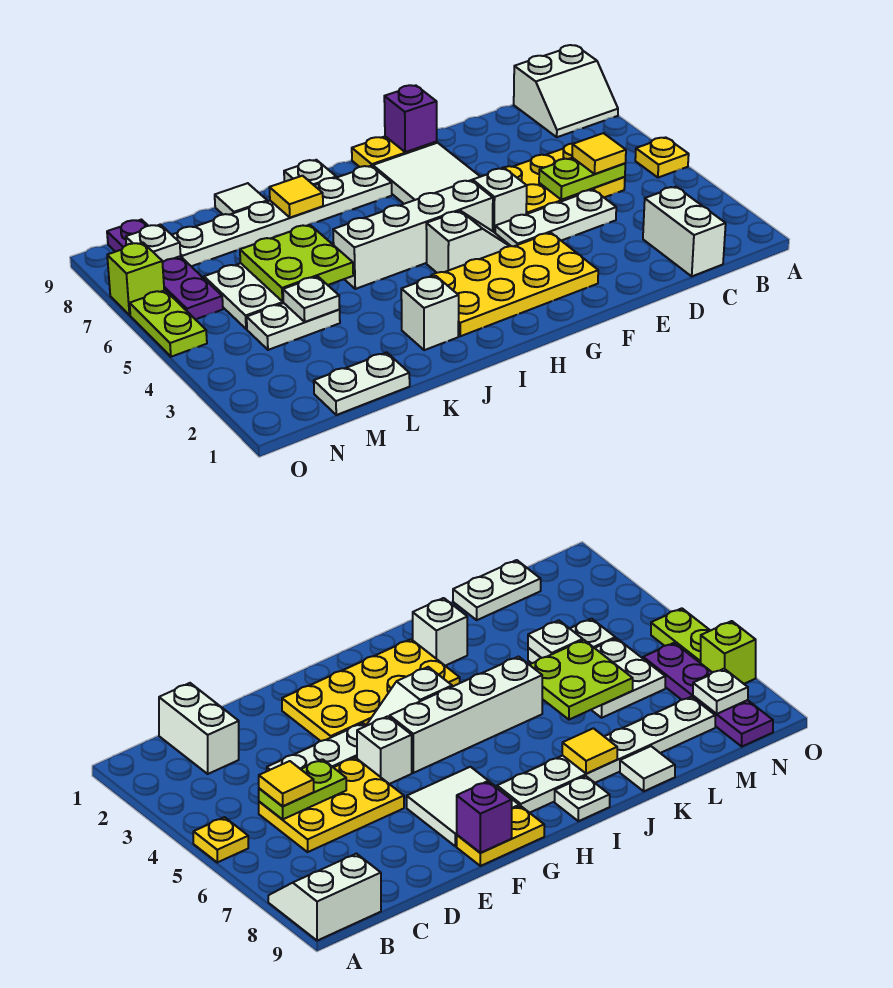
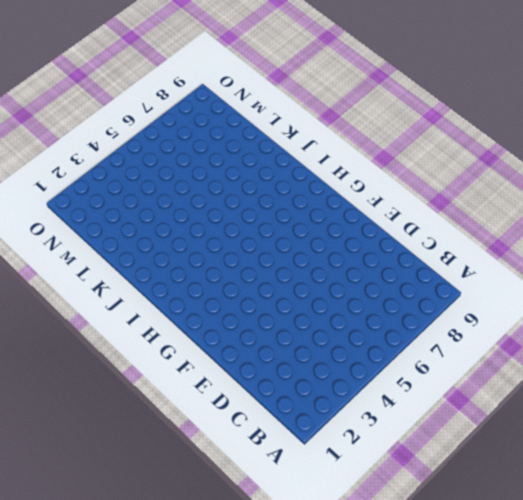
none -> yellow 1x1 plate [635,137,689,178]
none -> white 2x2 slope [514,45,618,137]
none -> white 1x2 brick [643,187,726,276]

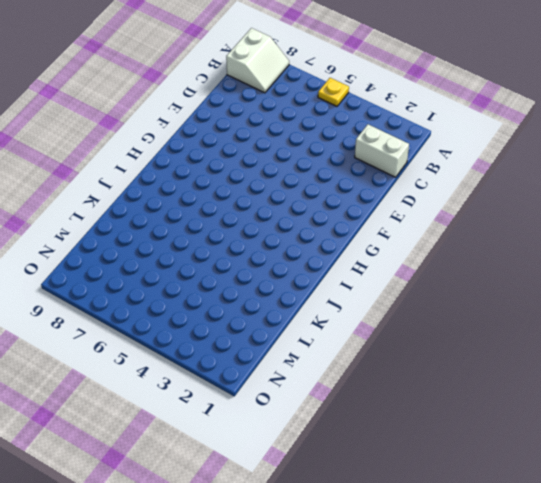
none -> yellow 2x3 plate [501,143,625,214]
none -> white 1x3 plate [495,190,616,246]
none -> yellow 2x4 plate [416,233,598,336]

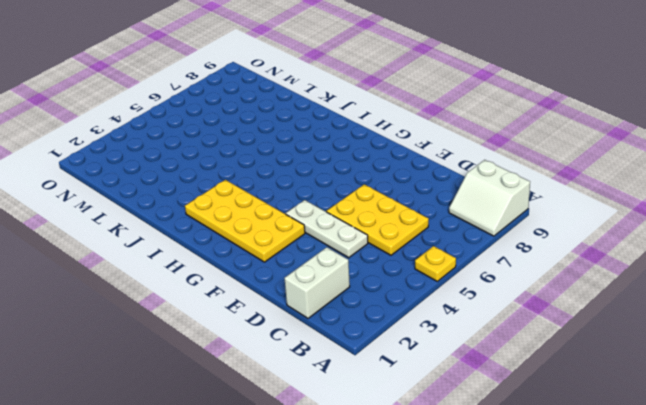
none -> white 1x1 brick [473,168,527,233]
none -> white 2x2 tile [373,143,480,204]
none -> yellow 1x2 plate [352,136,437,167]

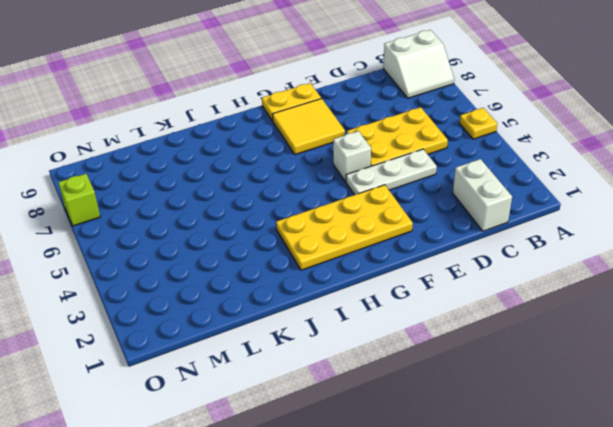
yellow 2x2 tile [272,99,345,155] -> white 2x2 tile [373,143,480,204]
none -> white 1x2 slope [426,211,510,273]
none -> white 1x4 brick [333,180,493,289]
none -> white 1x6 plate [172,166,392,266]

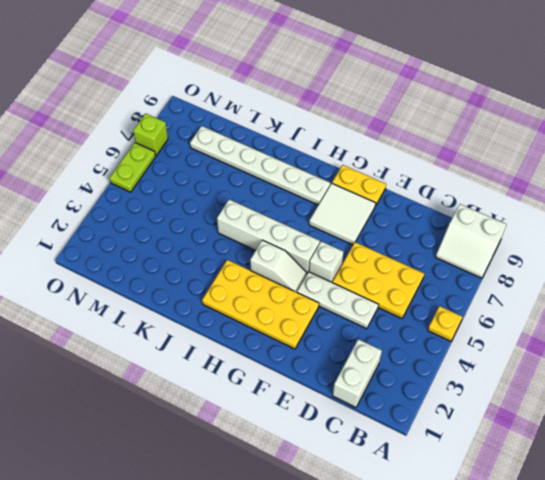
none -> white 1x1 plate [284,160,336,185]
none -> white 1x1 brick [401,276,459,350]
none -> white 1x1 tile [215,183,267,215]

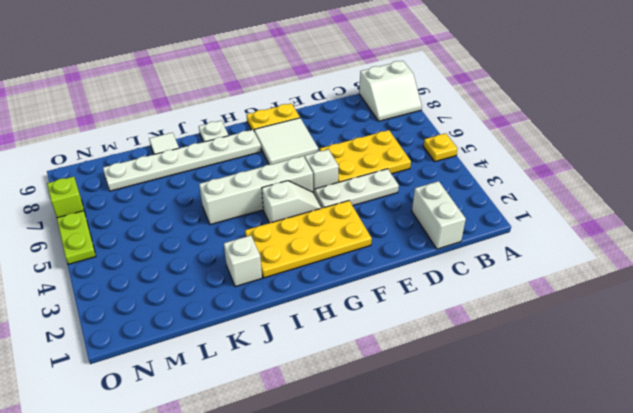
none -> white 1x2 plate [314,352,410,415]
none -> white 1x2 plate [247,303,340,350]
none -> white 2x2 plate [204,263,284,329]

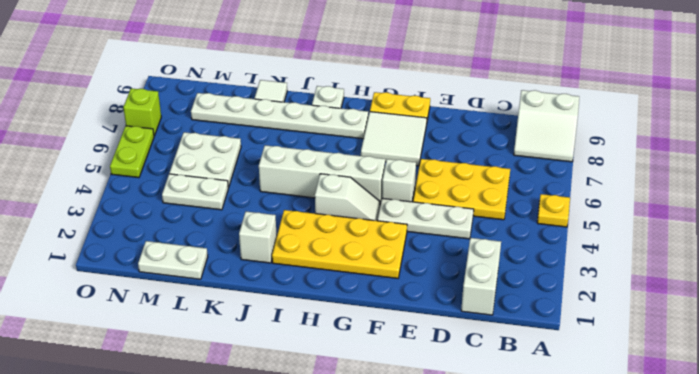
none -> purple 1x4 plate [107,220,223,319]
none -> lime 1x2 plate [539,158,625,200]
none -> purple 1x1 brick [384,85,437,152]

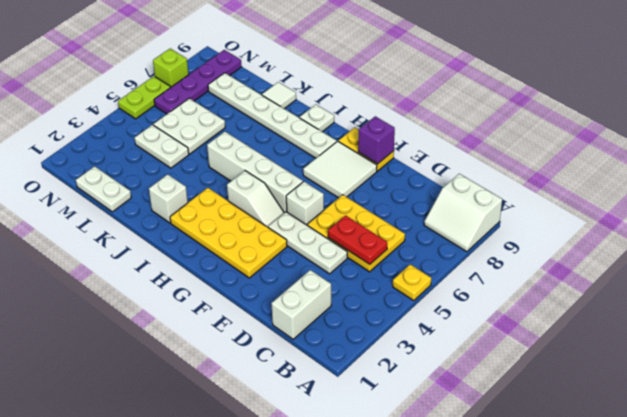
red 1x2 plate [328,215,387,264] -> lime 1x2 plate [539,158,625,200]
none -> yellow 1x1 tile [269,176,323,218]
none -> lime 2x2 plate [240,225,353,302]
none -> white 1x1 plate [283,276,340,322]

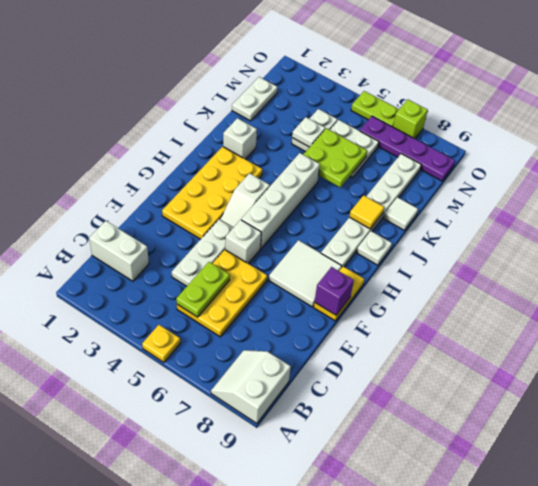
none -> white 1x1 plate [126,224,181,262]
none -> yellow 1x1 tile [572,133,626,174]

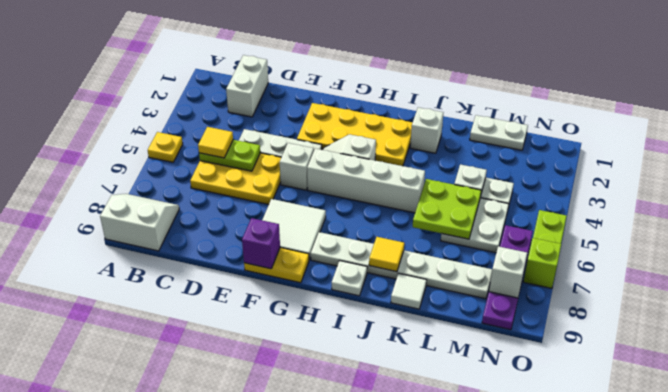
white 1x1 brick [489,246,527,298] -> white 1x1 plate [126,224,181,262]

